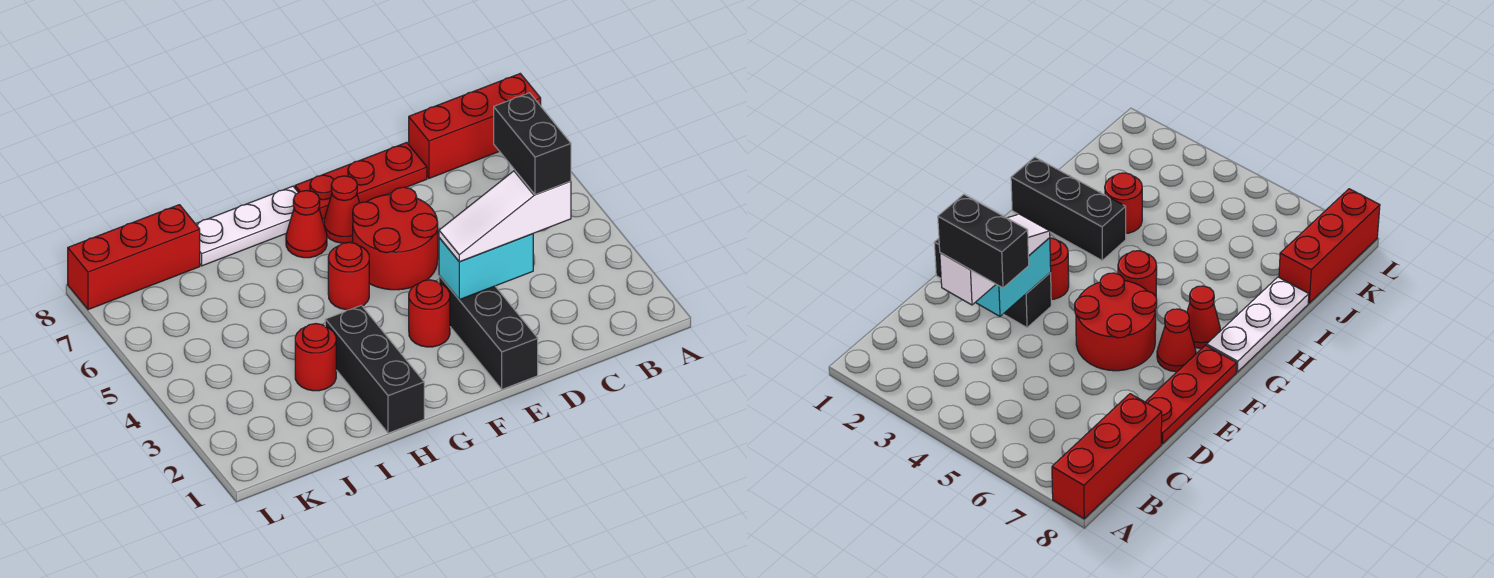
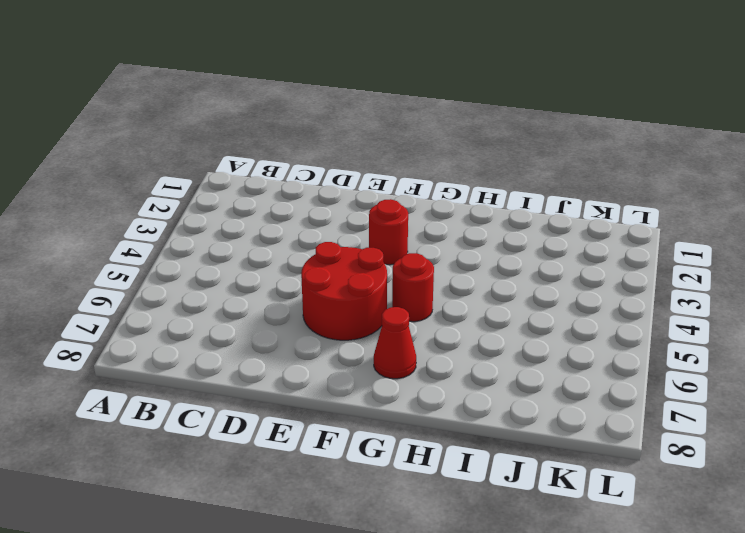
none -> red 1x3 brick [409,74,541,178]
none -> red 1x3 plate [295,142,427,220]
none -> black 1x3 brick [439,276,538,389]

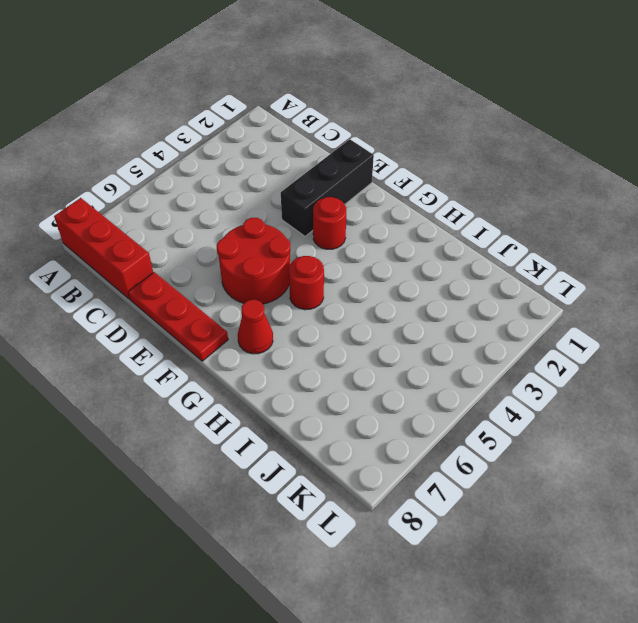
none -> red 1x1 cone [324,176,360,243]
none -> white 1x3 plate [196,186,298,266]
none -> black 1x3 brick [325,305,424,433]

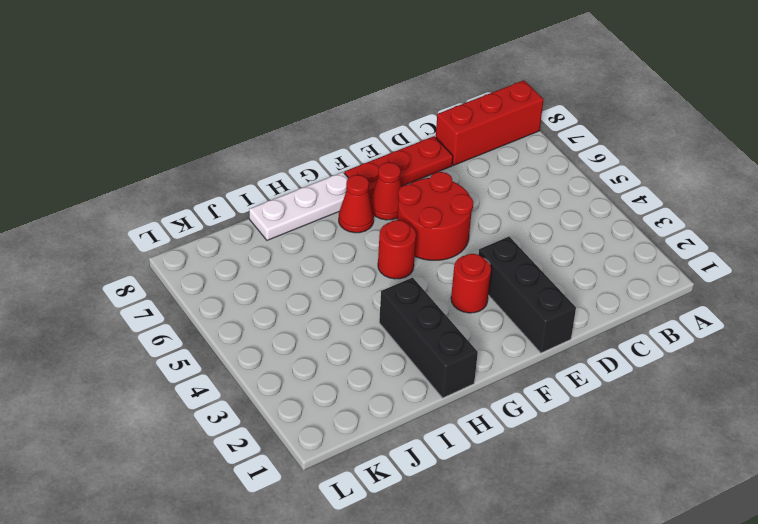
none -> red 1x1 round brick [295,324,336,391]
none -> red 1x3 brick [68,205,200,310]
none -> cyan 1x2 brick [439,234,533,300]

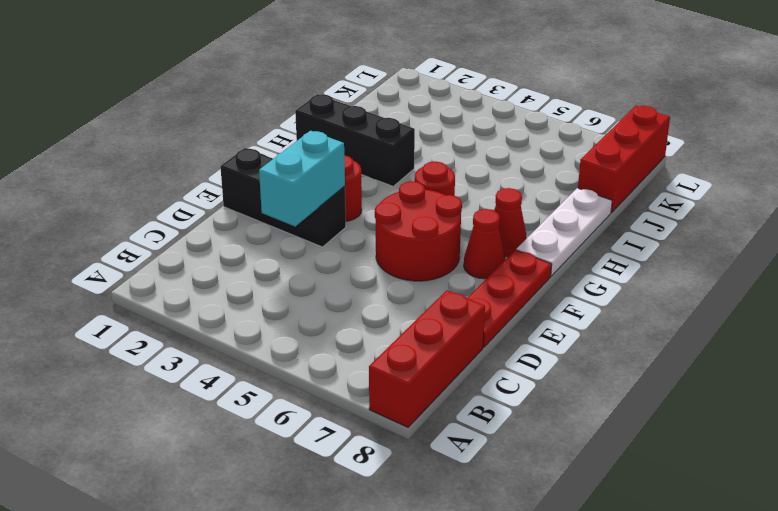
none -> red 1x1 round brick [295,324,336,391]
none -> white 1x3 slope [439,171,571,262]
none -> black 1x2 brick [494,93,571,195]

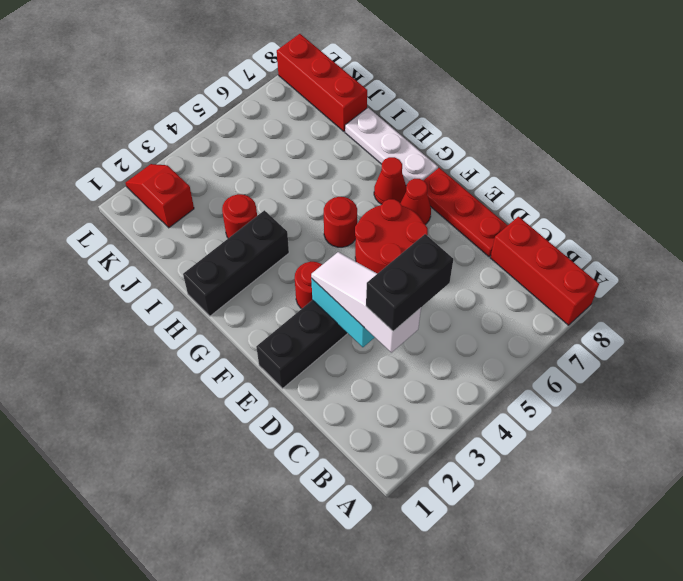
red 1x2 slope [126,164,194,228] -> none

